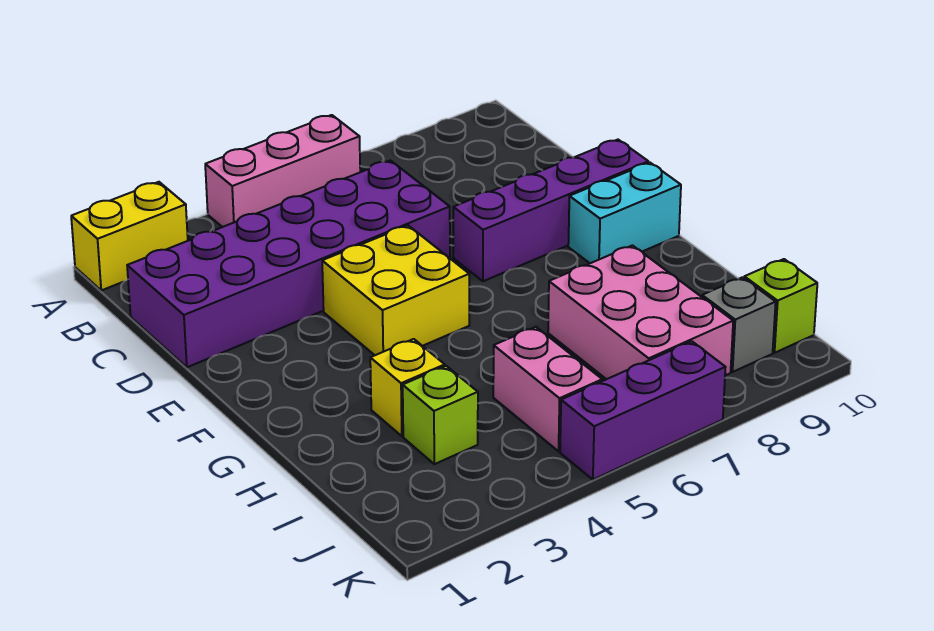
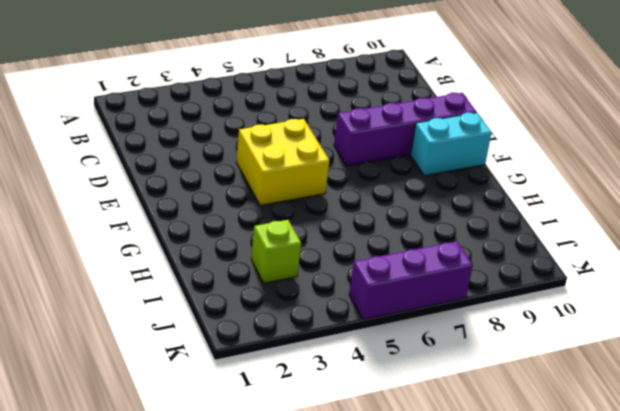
none -> yellow 1x2 brick [71,182,188,290]
none -> pink 1x3 brick [205,115,360,227]
none -> purple 2x6 brick [127,160,450,367]

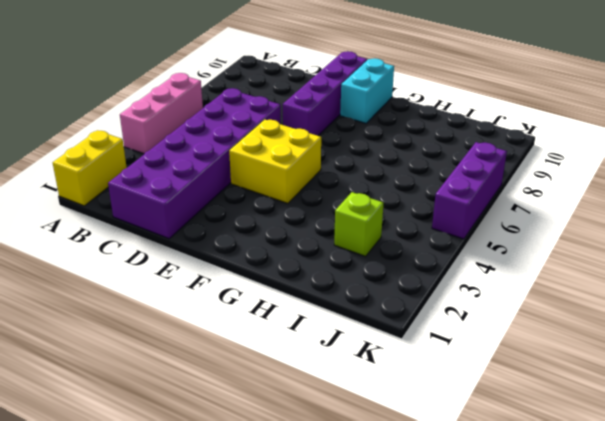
none -> yellow 1x1 brick [370,339,445,436]
none -> pink 2x3 brick [548,245,733,379]
none -> pink 1x2 brick [493,327,602,451]

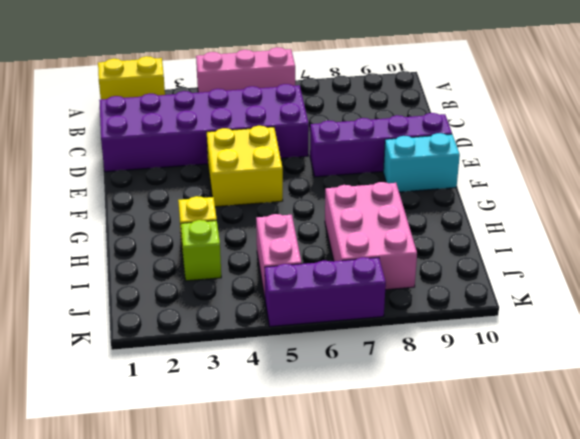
none -> grey 1x1 brick [702,277,776,372]
none -> lime 1x1 brick [744,259,817,353]

